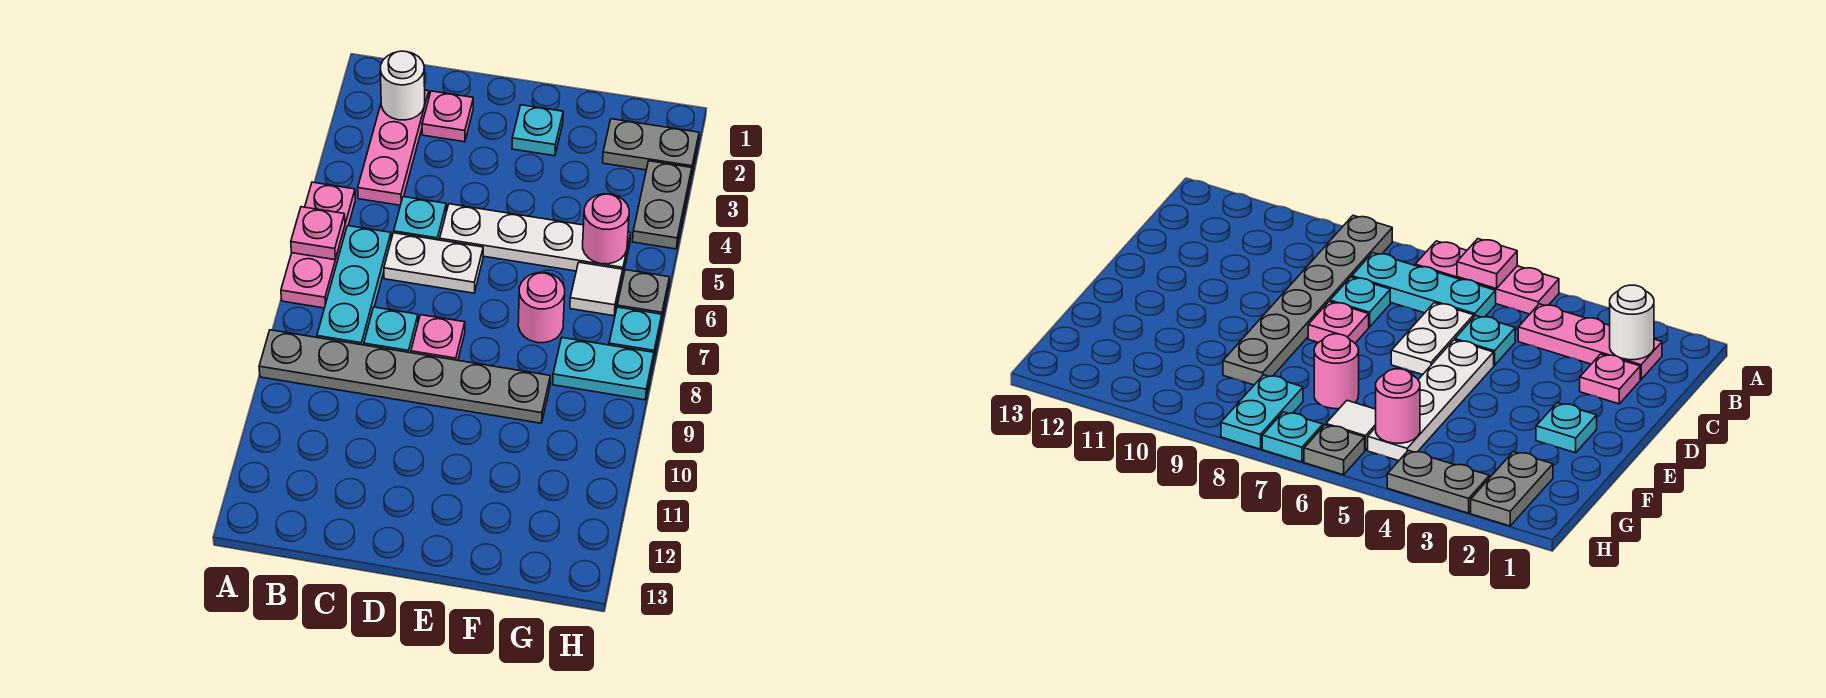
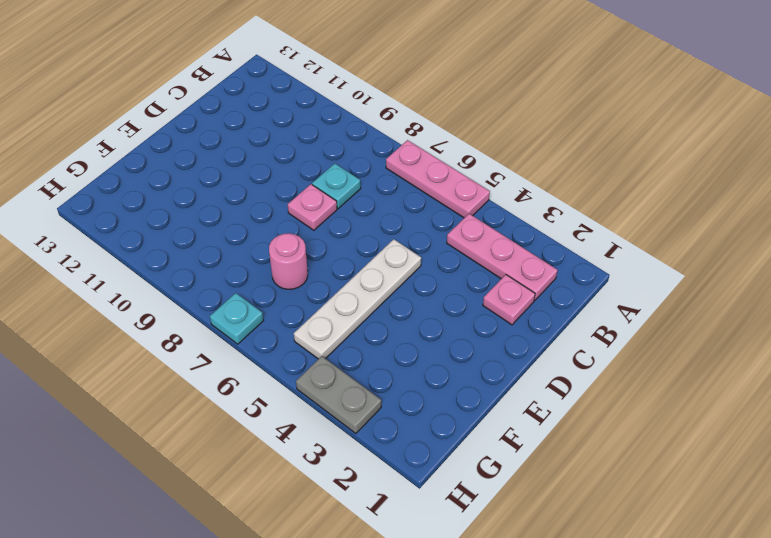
none -> grey 1x6 plate [259,330,550,423]
none -> cyan 1x3 plate [317,226,391,345]
none -> cyan 1x1 plate [394,197,446,240]

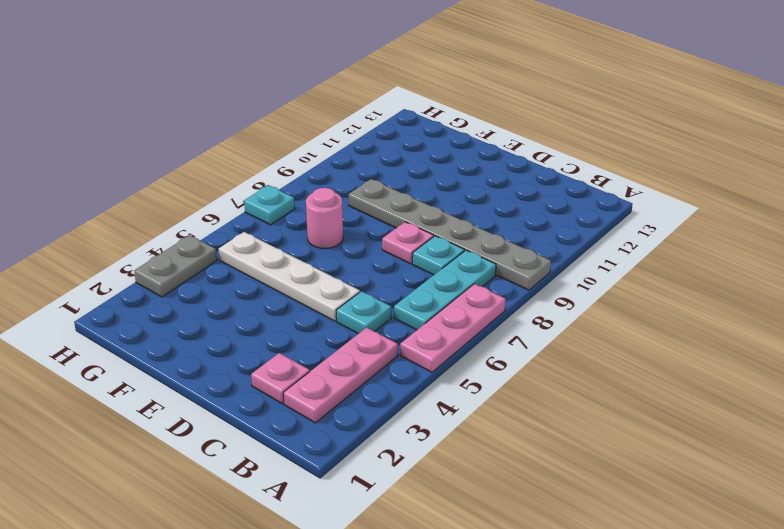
none -> white 1x2 plate [384,233,483,293]
none -> cyan 1x1 plate [512,105,563,156]
none -> grey 1x2 plate [603,119,699,176]

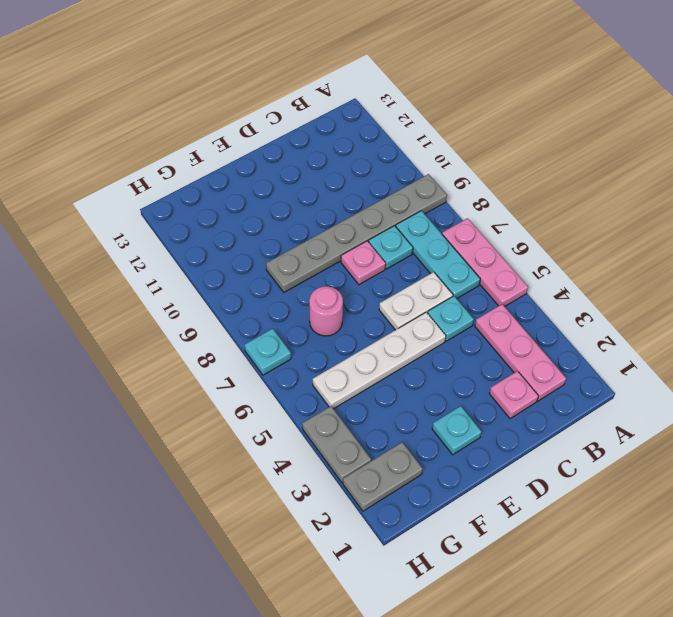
none -> white 1x1 tile [570,262,623,316]
none -> cyan 1x2 plate [553,338,654,400]
none -> grey 1x1 plate [617,270,669,322]

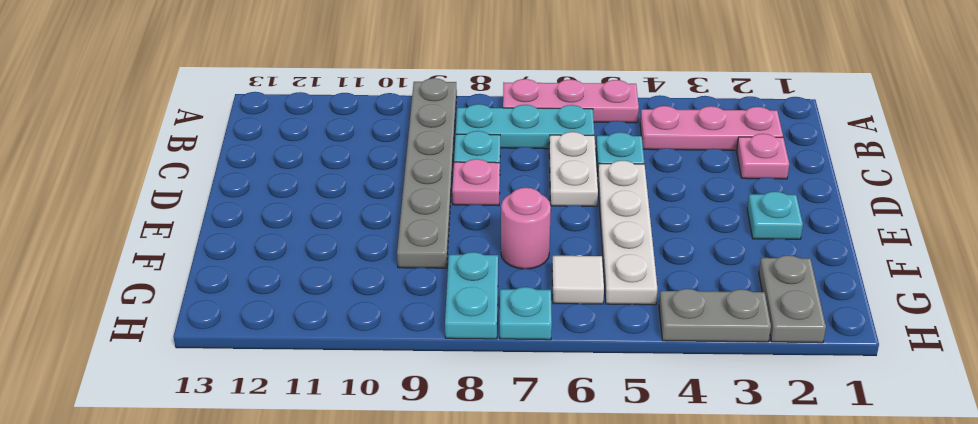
none -> grey 1x1 plate [617,270,669,322]
none -> pink 1x1 plate [291,207,345,260]
none -> white 1x1 round brick [380,51,425,120]

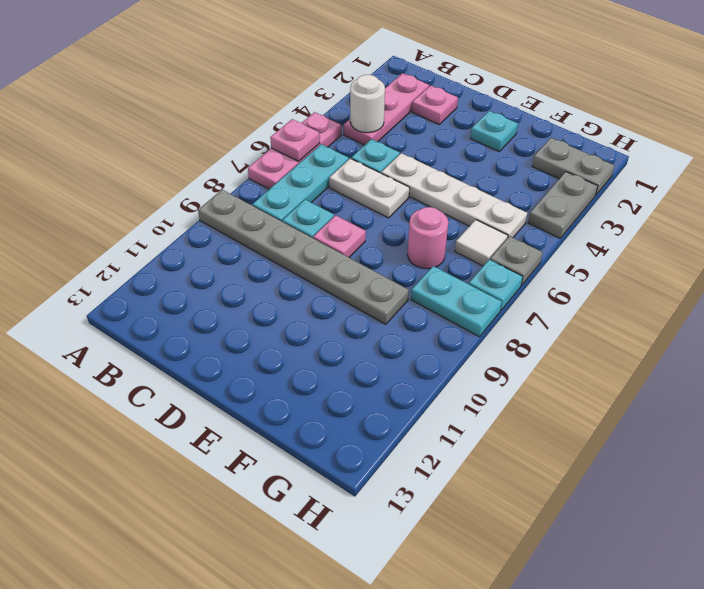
white 1x1 round brick [350,75,385,133] -> white 1x1 round brick moved to [380,51,425,120]
none -> pink 1x1 round brick [583,194,629,264]

